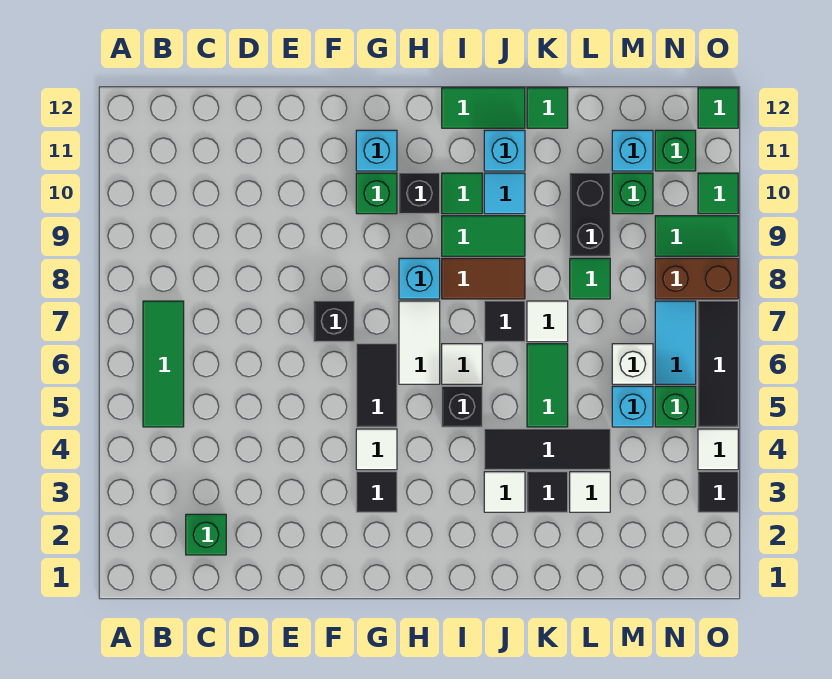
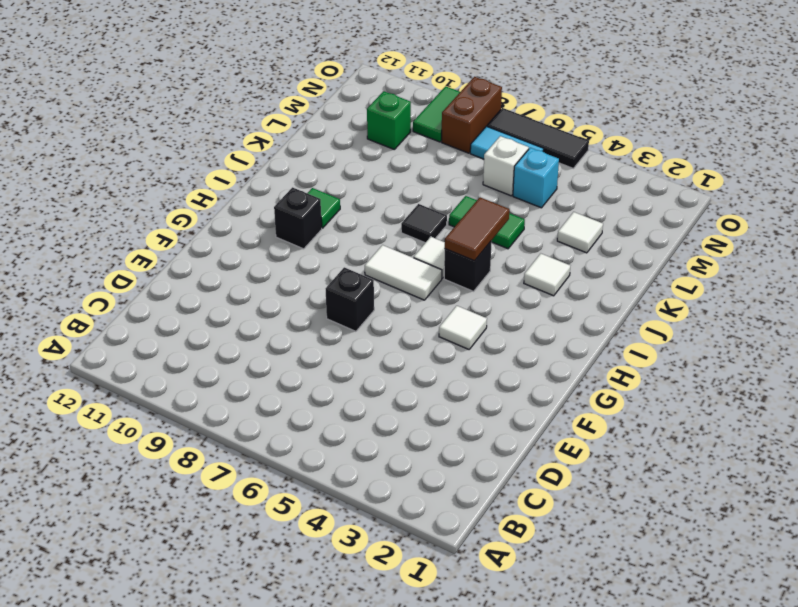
brown 1x2 tile [445,197,509,261] -> brown 1x2 tile moved to [442,258,525,299]
none -> green 1x3 tile [143,301,184,427]
none -> green 1x1 brick [186,514,226,555]
none -> black 1x1 tile [356,472,397,512]
none -> black 1x2 tile [356,344,397,427]

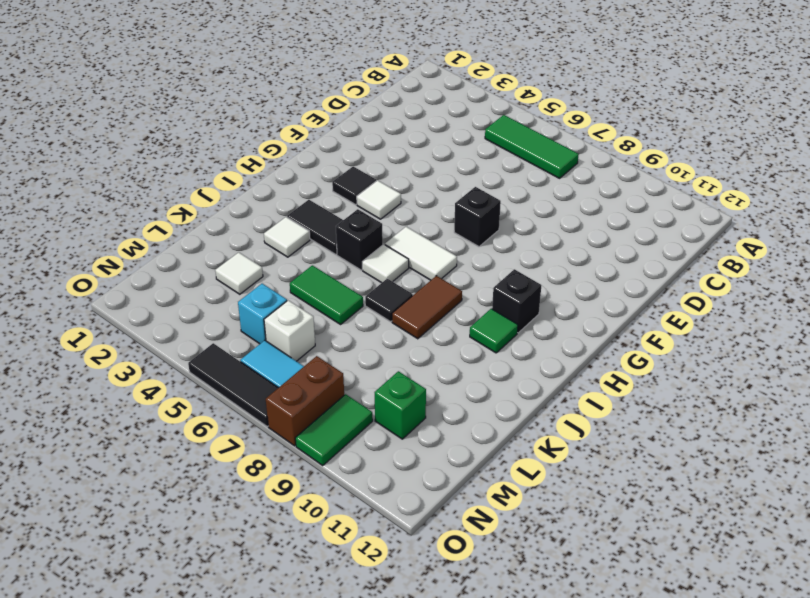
black 1x2 tile [287,200,343,255] -> black 1x2 tile moved to [356,344,397,427]
none -> green 1x1 brick [186,514,226,555]
none -> green 1x1 brick [356,173,397,214]
none -> cyan 1x1 brick [356,130,397,171]
none -> cyan 1x1 brick [399,258,440,299]

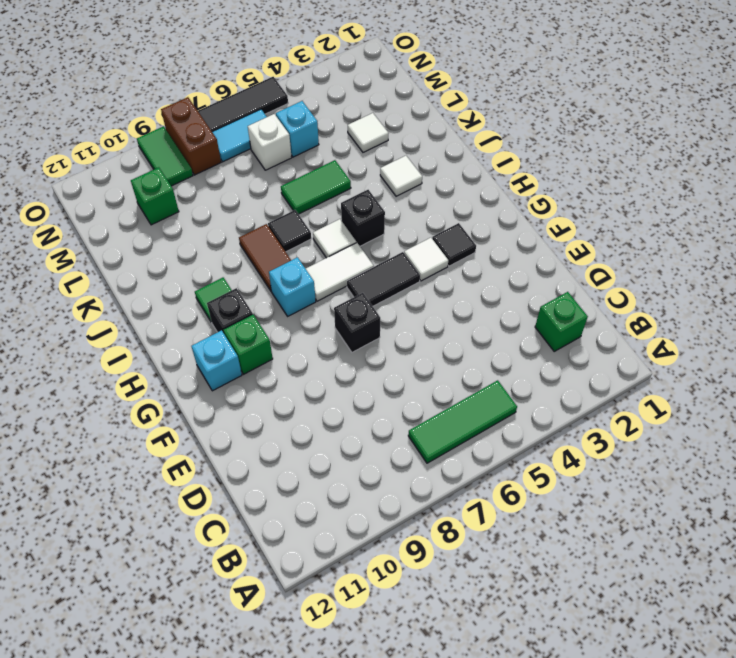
none -> green 1x2 tile [442,216,525,256]
none -> green 1x2 tile [442,88,525,128]
none -> black 1x3 tile [484,429,610,470]
none -> cyan 1x1 tile [484,173,525,214]

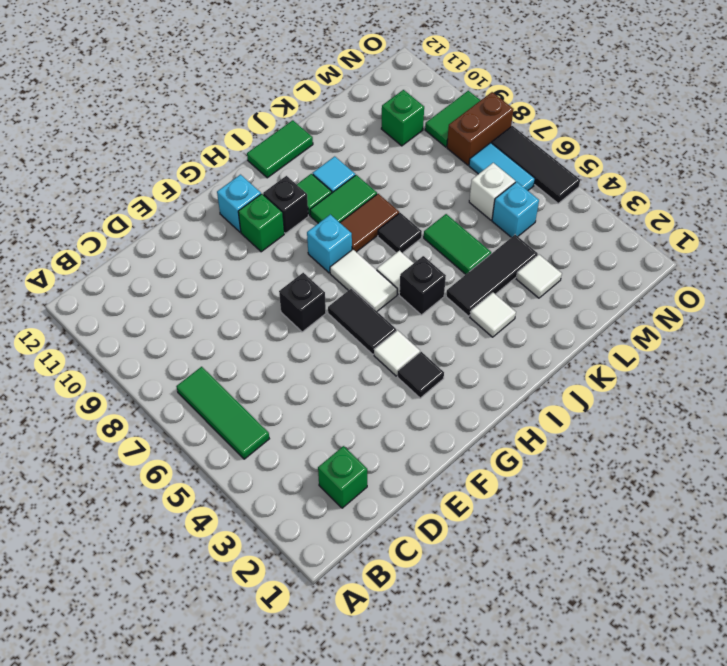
none -> cyan 1x1 brick [484,130,525,171]
none -> black 1x1 tile [527,472,568,512]
none -> white 1x1 tile [527,301,568,342]
none -> green 1x1 tile [527,88,568,128]

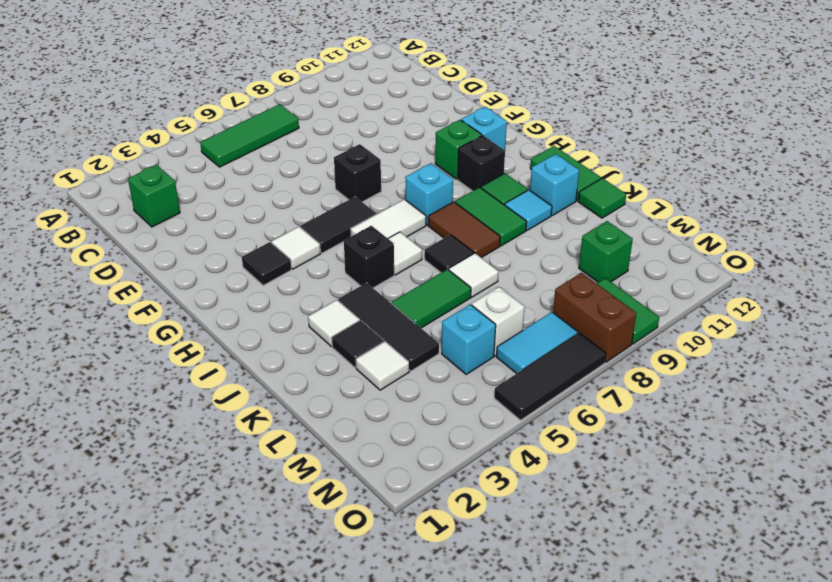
none -> green 1x1 tile [570,258,610,299]
none -> black 1x2 brick [570,173,610,256]
none -> cyan 1x1 brick [612,130,653,171]
none -> green 1x1 brick [655,386,696,427]

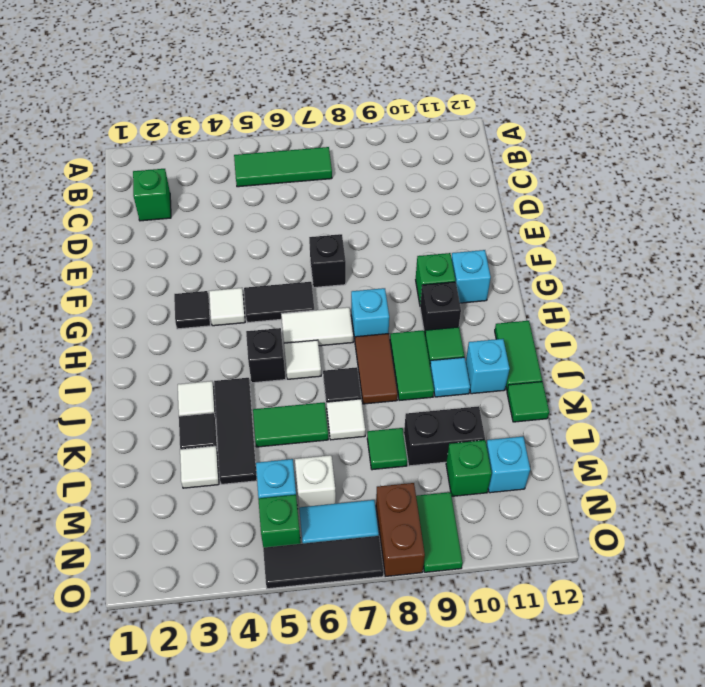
none -> green 1x1 brick [655,130,696,171]
none -> black 1x1 tile [698,472,738,512]
none -> white 1x1 tile [698,429,738,470]
none -> green 1x1 tile [698,173,738,214]

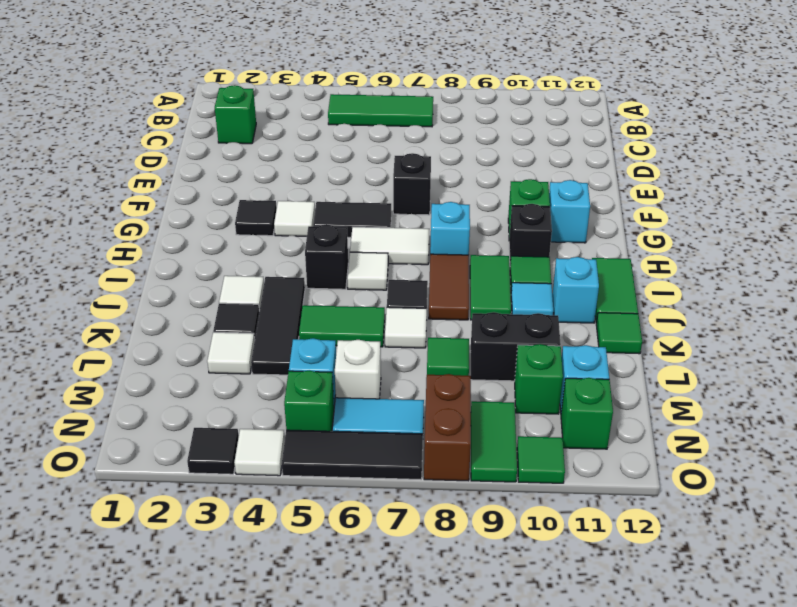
none -> green 1x1 tile [698,88,738,128]

